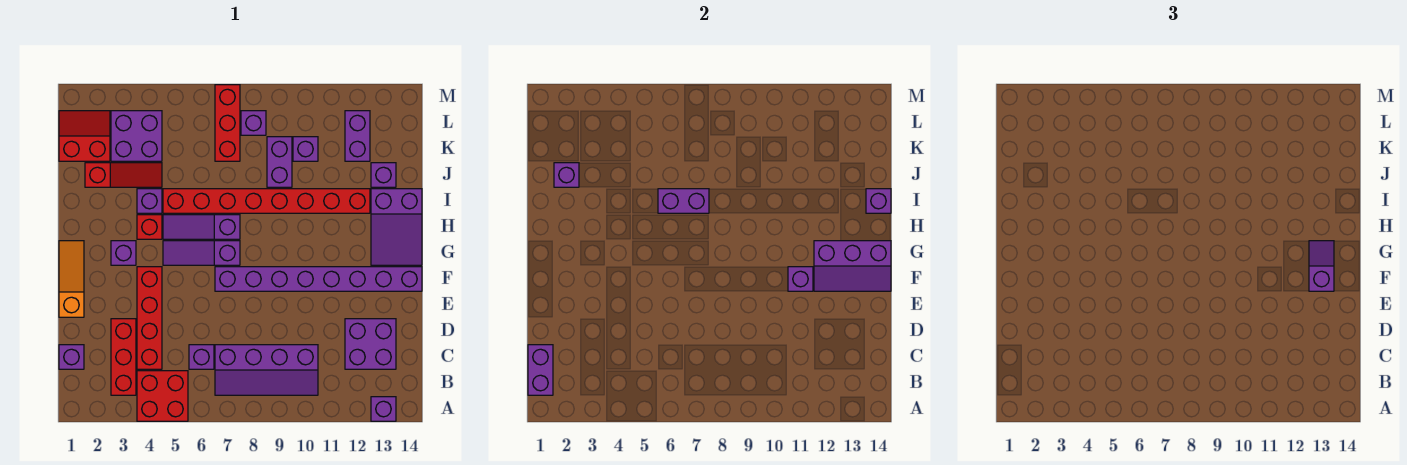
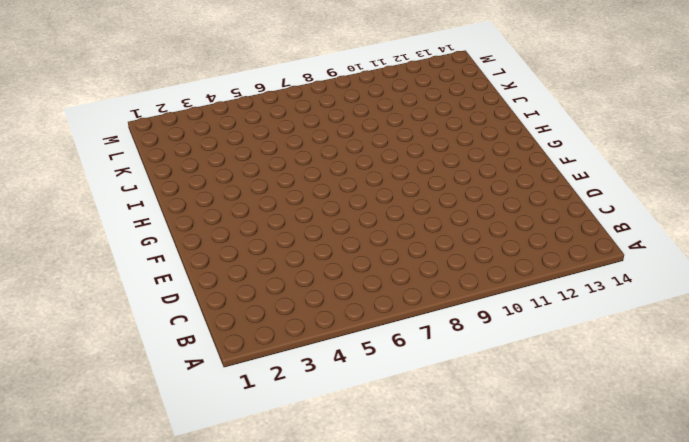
none -> red 2x2 brick [137,371,188,421]
none -> purple 1x1 brick [371,397,396,421]
none -> red 1x3 brick [111,319,136,395]
none -> purple 2x4 slope [215,345,318,395]

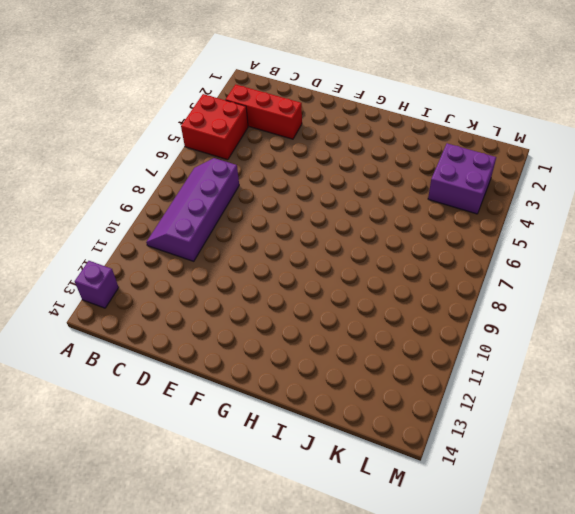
none -> purple 1x1 brick [59,345,84,369]
none -> red 1x4 brick [137,267,162,369]
none -> purple 1x1 brick [189,345,214,369]
none -> purple 2x2 brick [345,319,396,369]

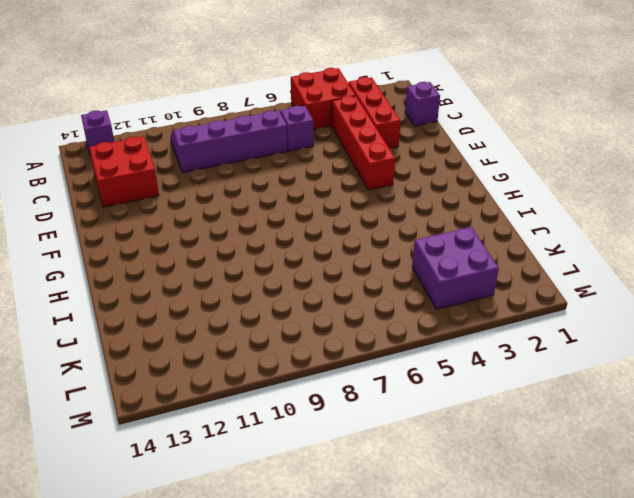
red 2x2 brick [89,136,159,207] -> purple 2x2 brick [345,319,396,369]
none -> orange 1x3 slope [59,241,84,317]
none -> purple 1x8 brick [215,267,422,291]
none -> purple 1x1 brick [111,241,136,265]
none -> purple 1x3 slope [163,241,240,265]

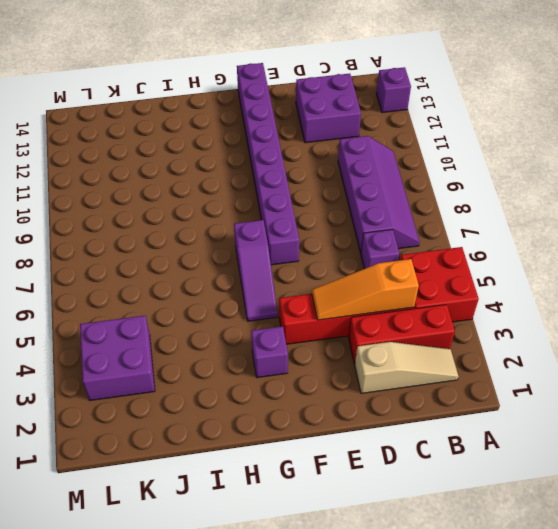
tan 1x3 slope [355,342,459,393] -> none
orange 1x3 slope [312,259,419,320] -> orange 1x3 slope moved to [59,241,84,317]
none -> purple 1x1 brick [59,345,84,369]
none -> purple 2x3 slope [371,189,422,265]
none -> red 1x1 brick [137,215,162,239]
none -> purple 1x3 slope [163,215,240,239]

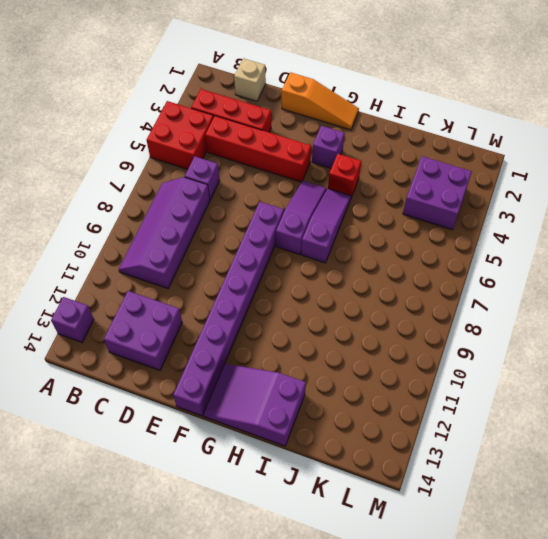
tan 1x1 brick [234,58,266,101] -> purple 1x1 brick [59,345,84,369]
none -> purple 1x1 brick [137,189,162,213]
none -> red 1x8 brick [163,189,370,213]
none -> red 1x3 slope [85,163,162,187]
none -> purple 1x2 brick [267,137,292,187]

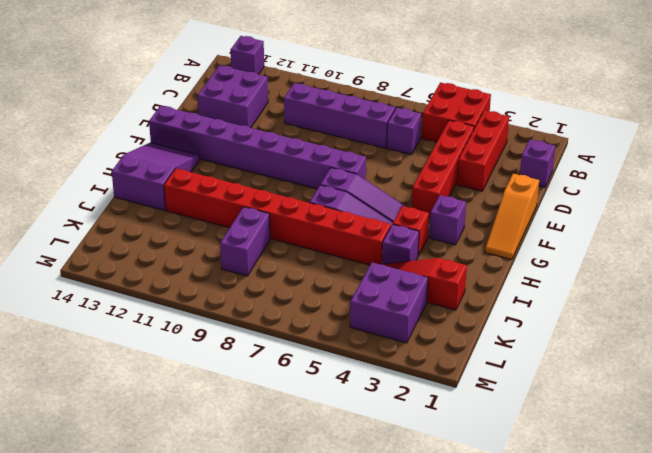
none -> purple 1x1 brick [371,163,396,187]
none -> red 2x2 slope [59,111,110,161]
none -> red 1x3 brick [215,85,240,161]
none -> purple 1x1 brick [293,137,318,161]

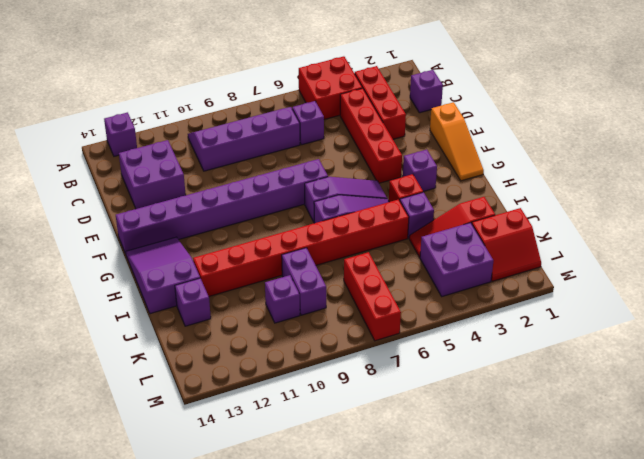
none -> purple 1x2 brick [345,111,370,161]
none -> purple 1x1 brick [241,111,266,135]
none -> purple 1x2 brick [528,345,553,395]
none -> purple 1x1 brick [788,267,813,291]

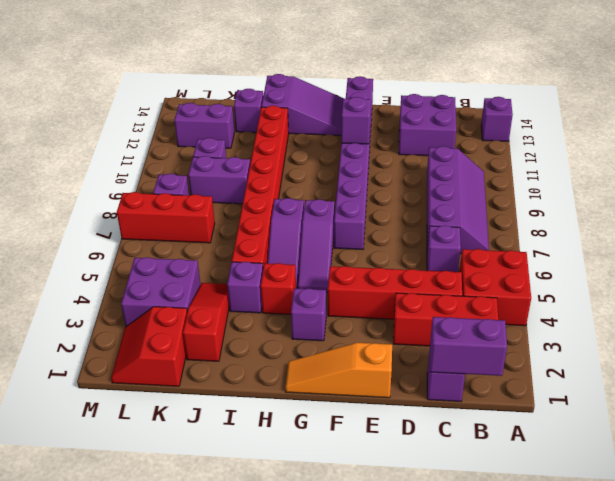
none -> purple 2x3 slope [814,241,891,291]
none -> purple 1x2 brick [658,189,709,213]
none -> purple 1x1 brick [866,189,891,213]
none -> purple 1x1 brick [554,163,579,187]

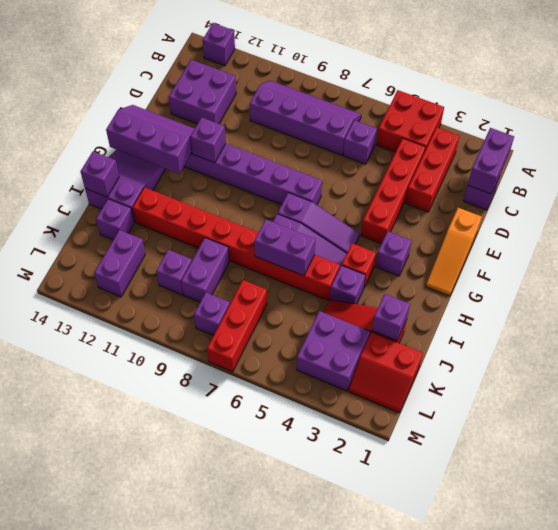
none -> purple 1x2 slope [1309,241,1334,291]

